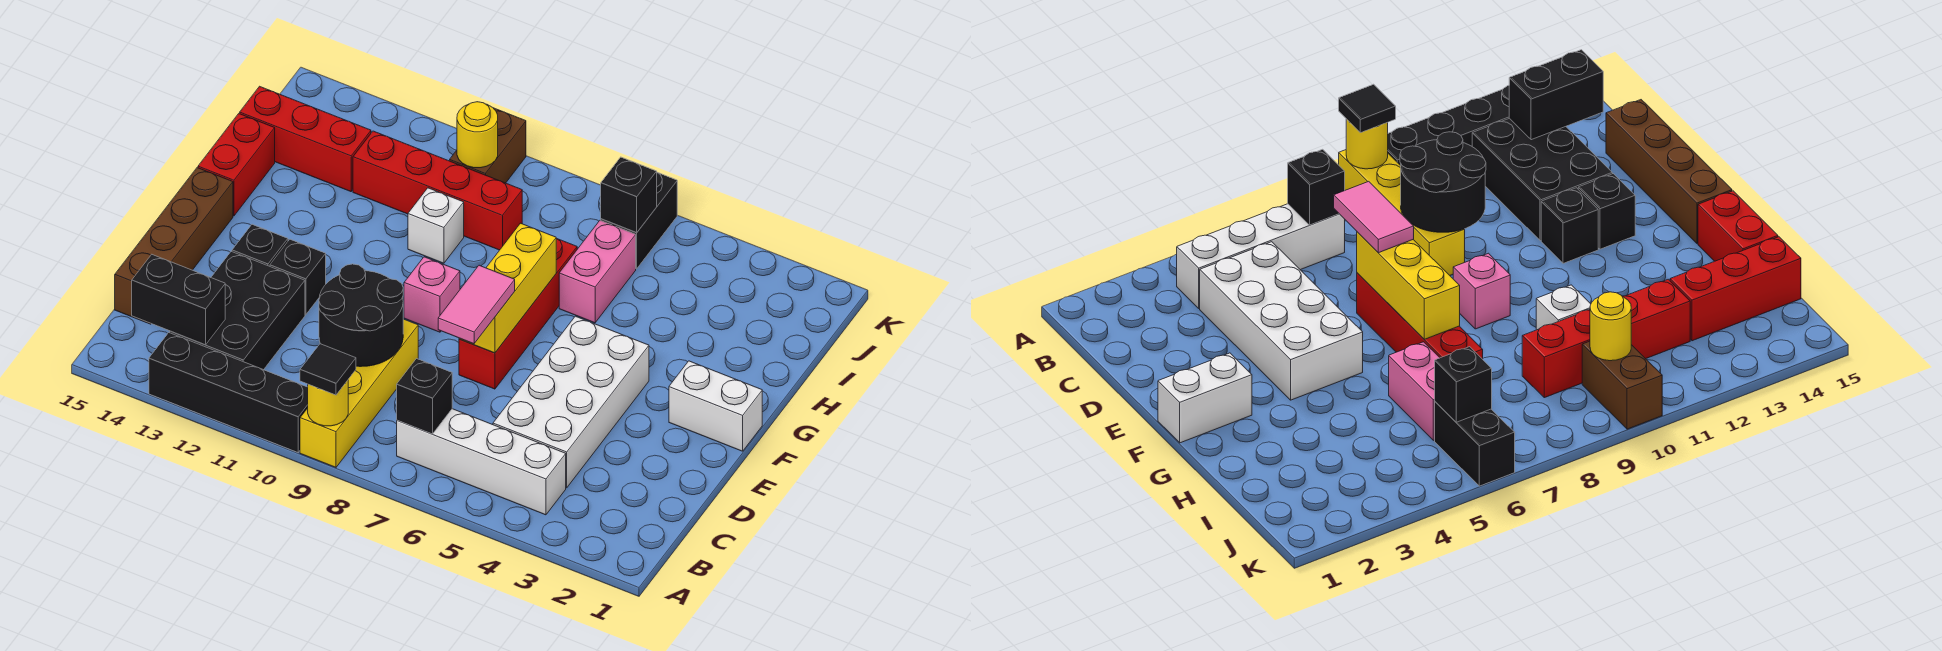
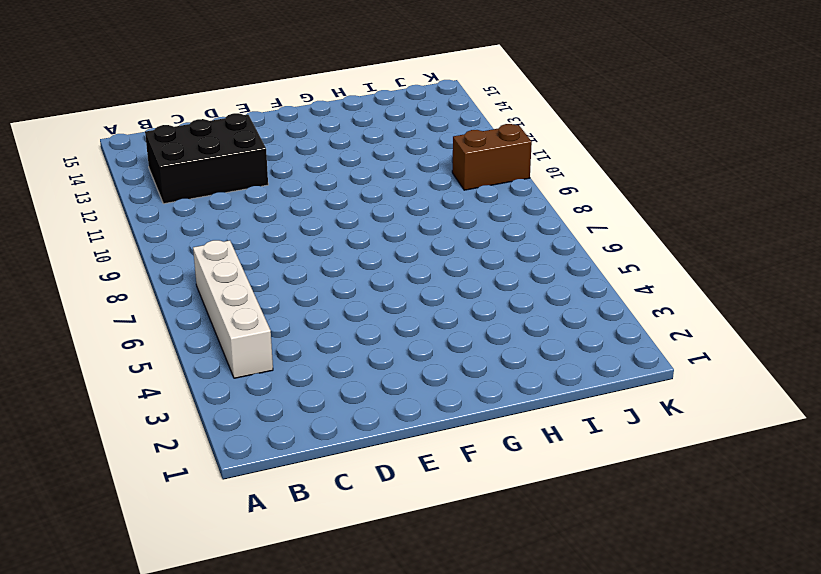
none -> yellow 1x4 brick [300,319,418,467]
none -> black 1x4 brick [149,333,308,452]
none -> white 2x4 brick [493,316,649,488]

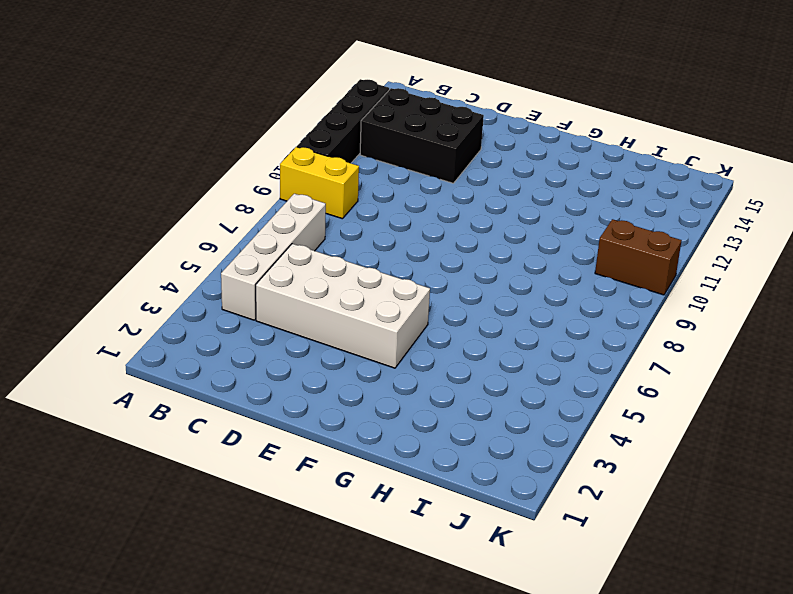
yellow 1x2 brick [280,147,359,219] -> yellow 1x4 brick [300,319,418,467]
none -> brown 1x4 brick [115,168,233,324]
none -> red 1x4 brick [459,238,577,389]
none -> black 1x1 brick [270,239,326,315]

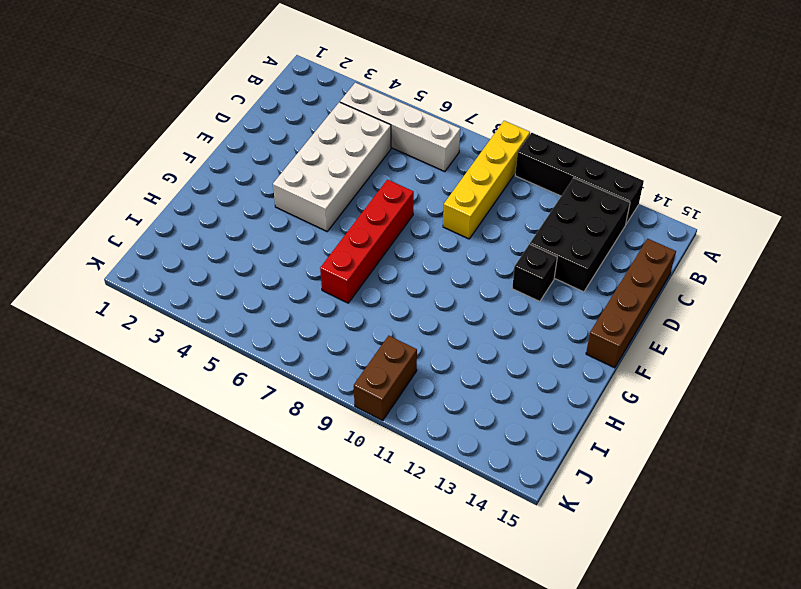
none -> black 1x1 brick [232,224,288,266]
none -> white 1x2 brick [669,361,762,451]
none -> pink 1x1 brick [404,257,460,332]

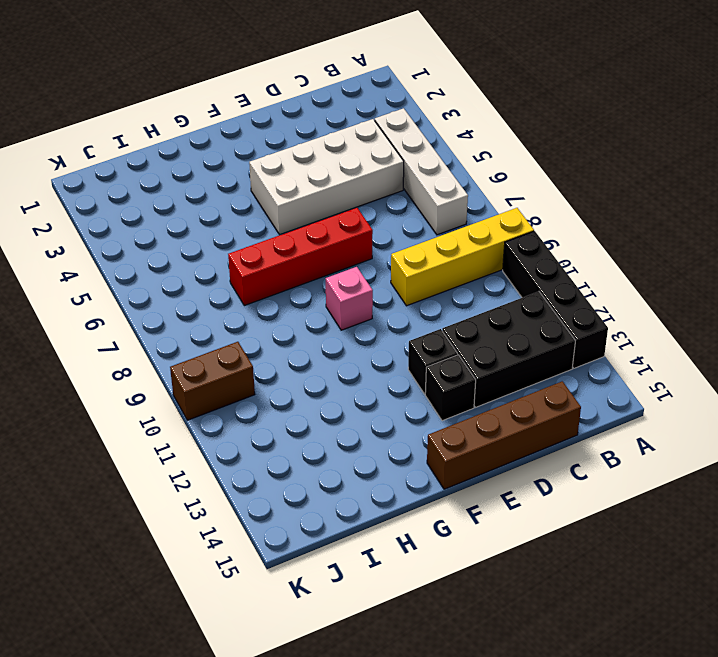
none -> white 1x2 brick [669,361,762,451]
none -> red 1x2 brick [198,114,275,216]
none -> pink 1x2 brick [559,220,636,323]

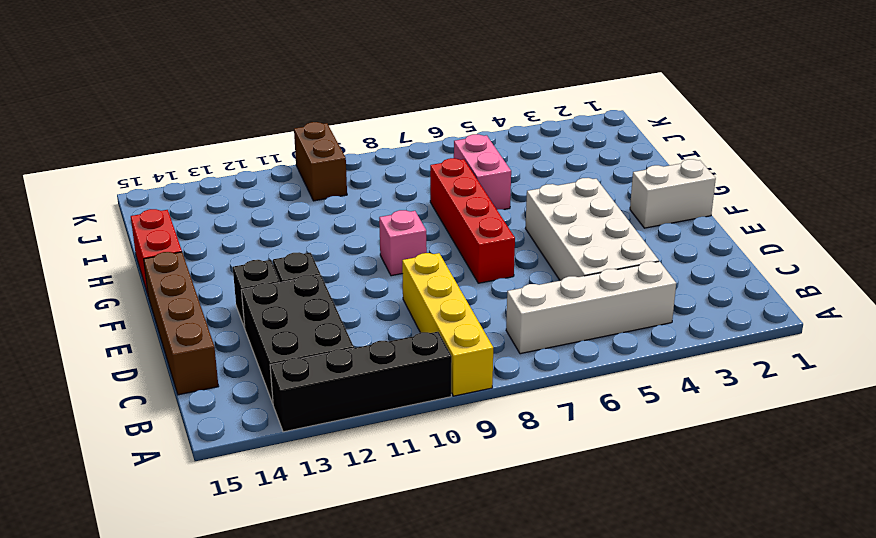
none -> white 1x1 brick [408,188,464,263]
none -> red 1x4 brick [353,131,522,250]
none -> red 1x3 brick [240,86,371,192]

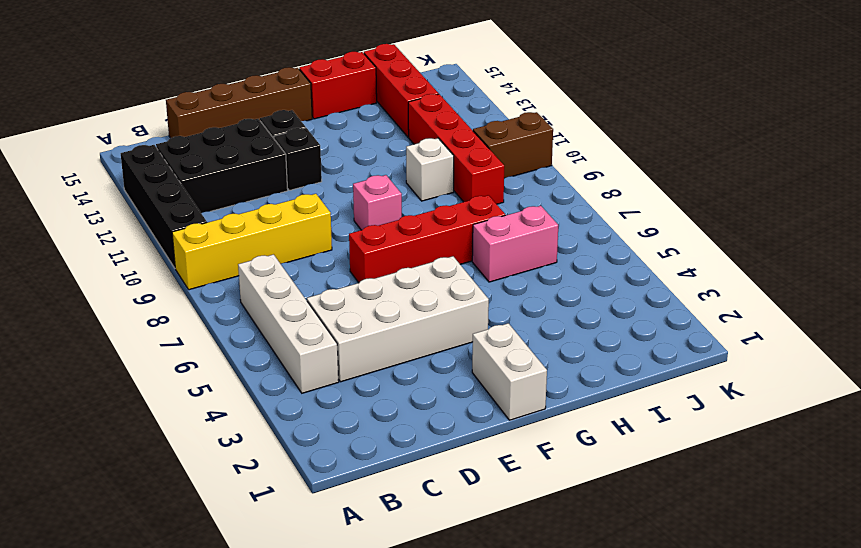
none -> black 1x2 brick [601,173,677,269]
none -> yellow 1x1 round brick [308,380,348,426]
none -> black 1x1 brick [397,359,452,434]

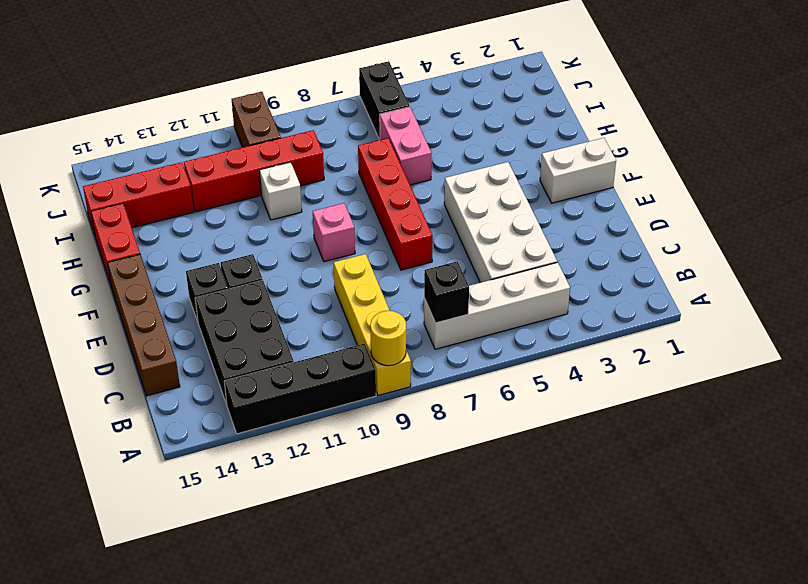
none -> black 1x2 brick [132,255,225,345]
none -> black 2x2 round brick [319,264,403,367]
none -> yellow 1x3 brick [459,223,556,353]

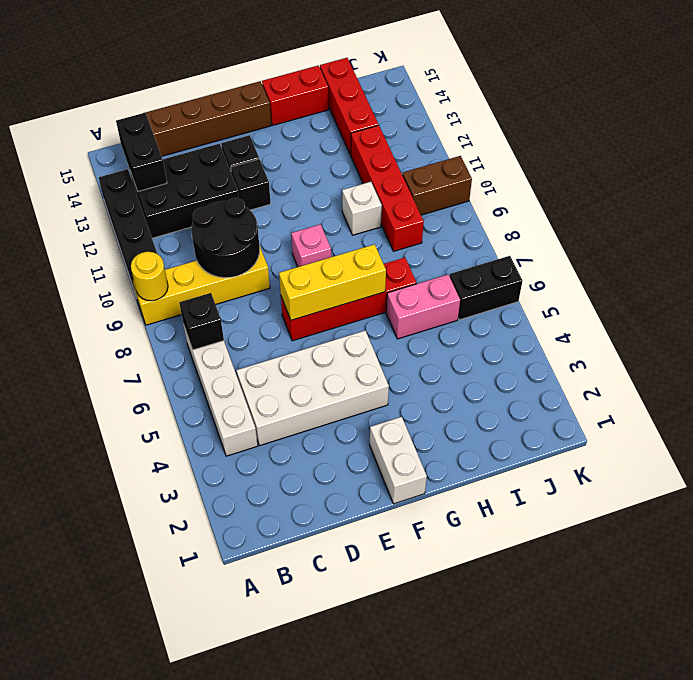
none -> black 1x1 brick [601,157,657,233]
none -> yellow 1x1 round brick [457,102,498,168]
none -> black 1x1 tile [300,344,356,395]

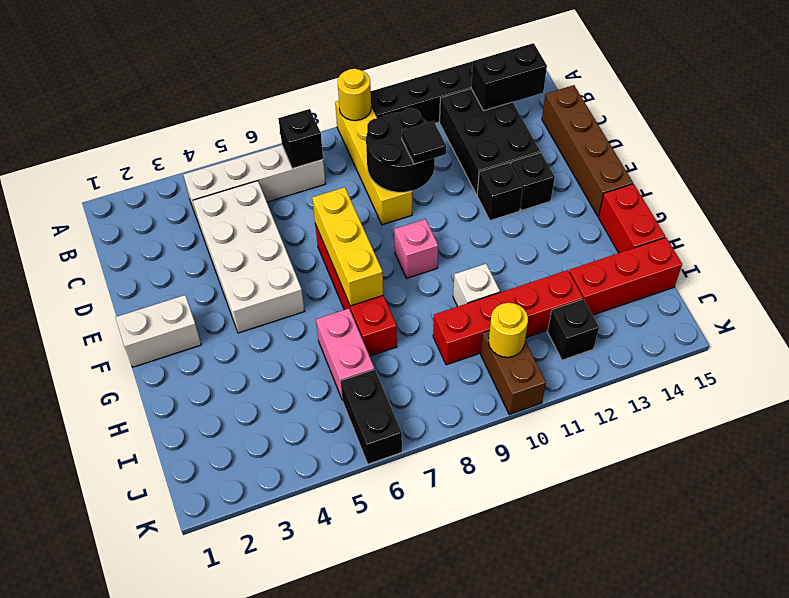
black 1x1 tile [402,121,446,164] -> black 1x1 tile moved to [300,344,356,395]
black 1x1 brick [547,299,599,360] -> black 1x1 brick moved to [601,157,657,233]
none -> pink 1x2 tile [438,265,515,344]

